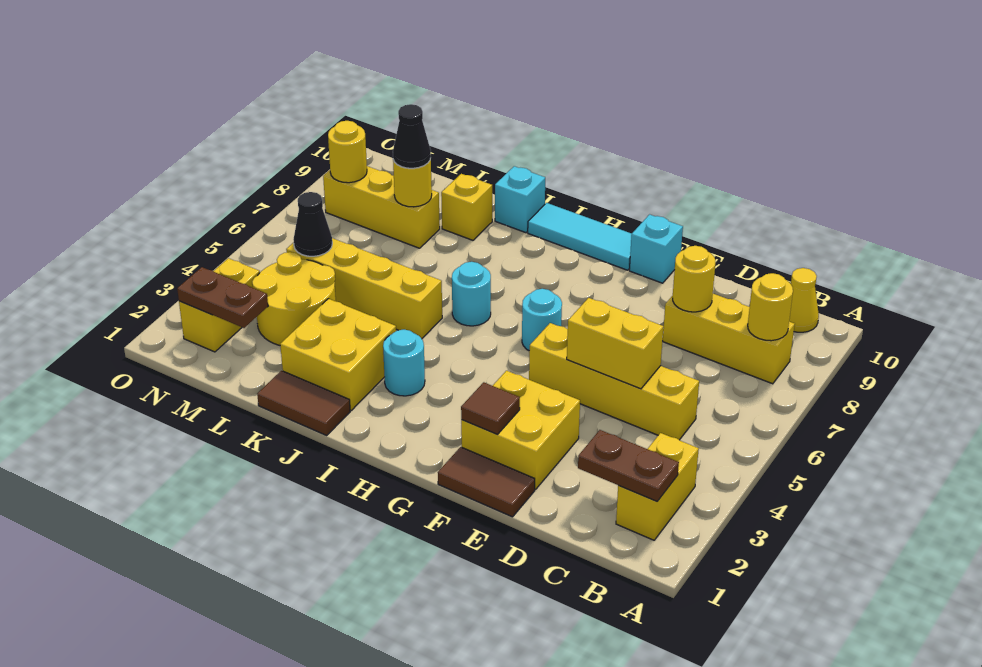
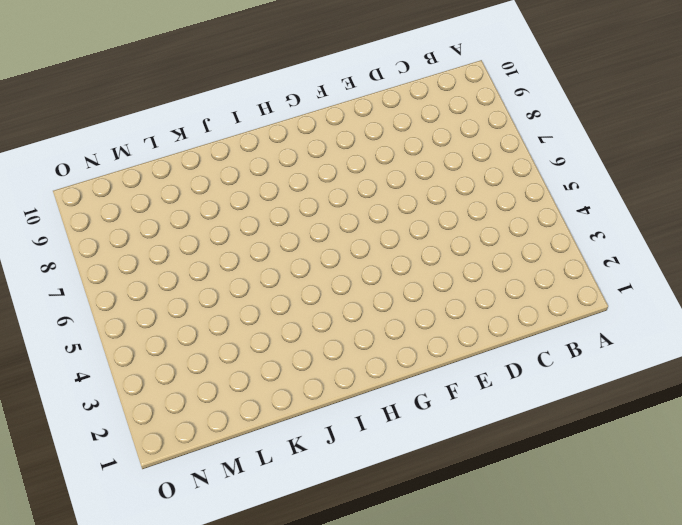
none -> yellow 1x2 brick [616,433,699,540]
none -> yellow 1x3 brick [663,294,795,384]
none -> yellow 1x1 cone [789,268,819,332]

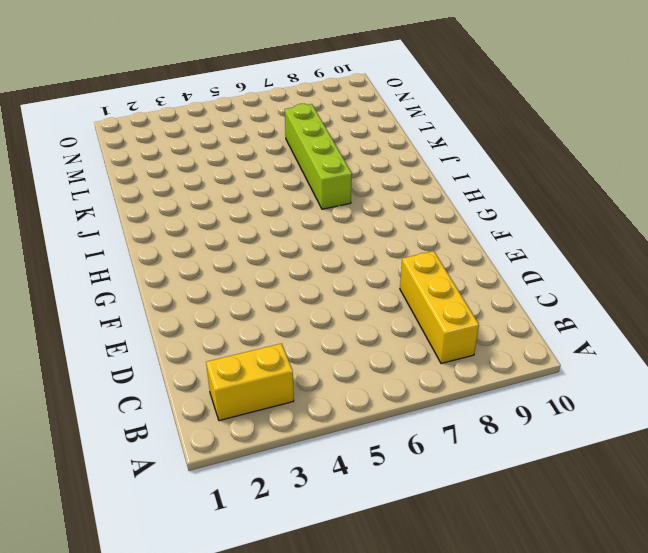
lime 1x4 brick [285,104,352,209] -> none
none -> yellow 1x1 cone [789,268,819,332]
none -> yellow 1x4 brick [529,323,699,440]
none -> brown 1x2 tile [438,447,535,517]

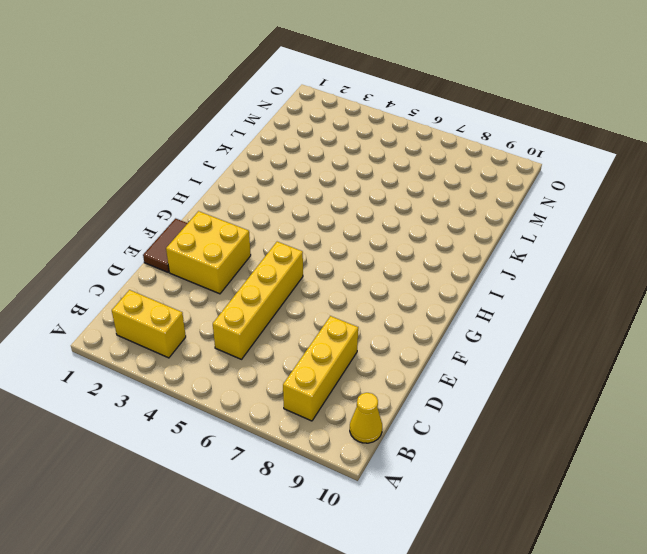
none -> cyan 1x1 brick [629,214,683,283]
none -> cyan 1x1 round brick [522,289,562,351]
none -> cyan 1x3 tile [528,203,632,270]

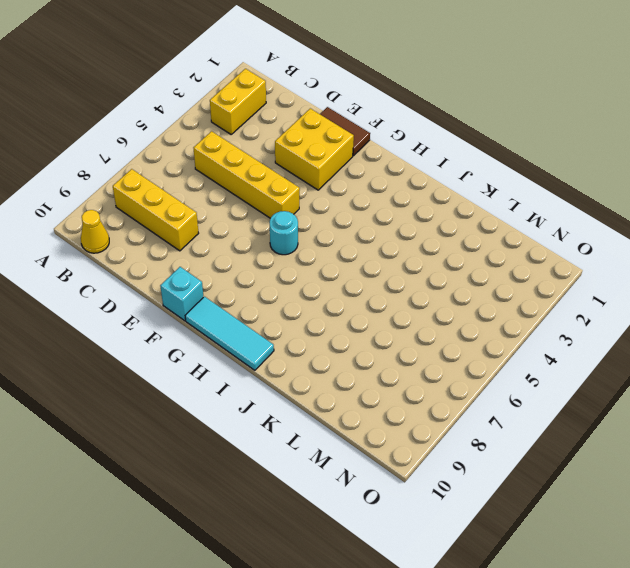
none -> cyan 1x1 round brick [383,330,425,396]
none -> cyan 1x1 round brick [452,262,491,326]
none -> brown 1x2 tile [257,371,350,435]

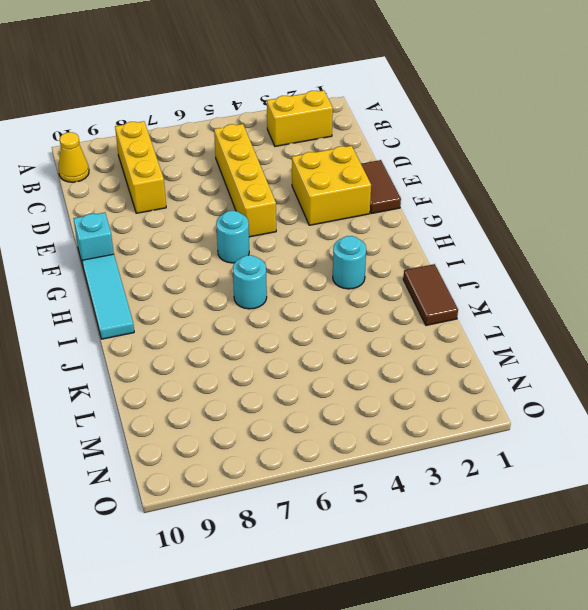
none -> yellow 2x2 brick [280,299,396,410]
none -> yellow 1x4 brick [286,238,442,339]
none -> cyan 1x1 brick [495,166,545,233]

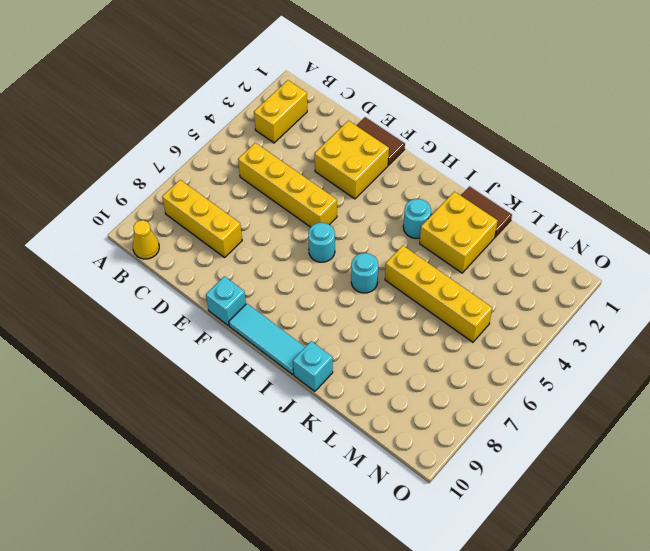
none -> yellow 1x1 brick [441,174,492,240]
none -> yellow 2x2 round brick [252,252,336,345]
none -> yellow 1x3 brick [323,166,440,248]

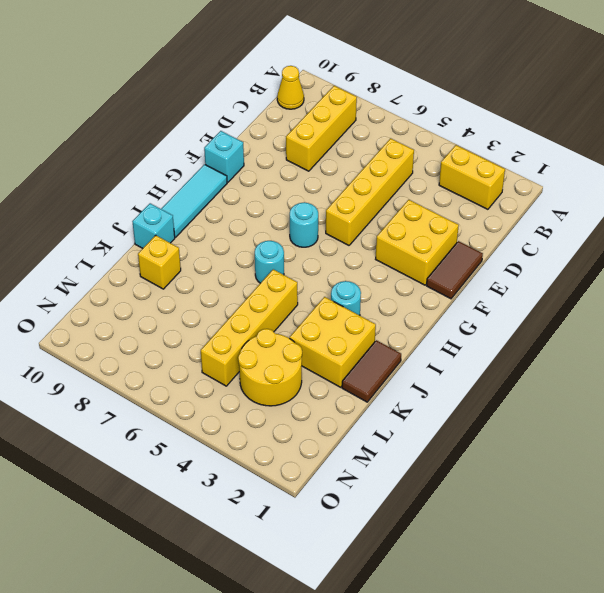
none -> yellow 1x3 brick [323,166,440,248]
none -> yellow 1x2 brick [179,258,260,352]
none -> brown 1x2 plate [578,430,679,501]

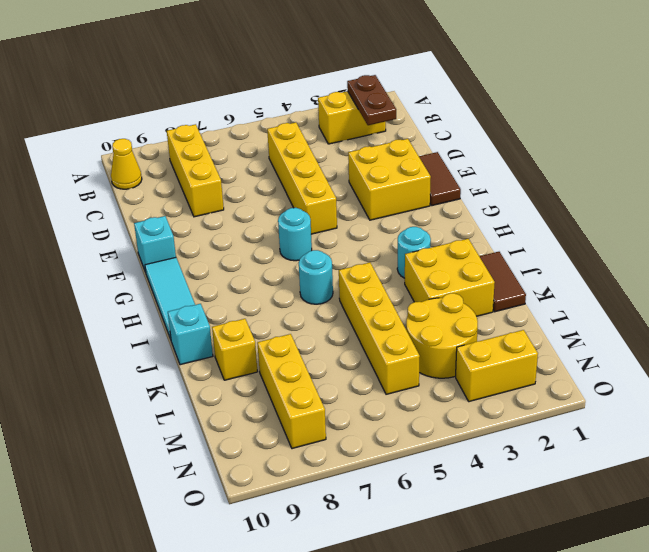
none -> yellow 1x1 round brick [748,273,793,341]
none -> yellow 1x2 brick [567,298,664,389]
none -> yellow 1x1 round brick [673,246,715,312]

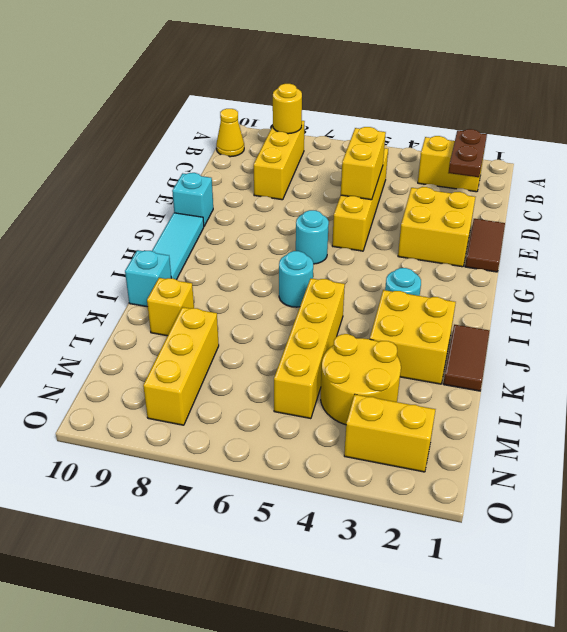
none -> yellow 1x1 round brick [673,246,715,312]
none -> brown 1x1 tile [461,382,520,434]
none -> yellow 1x1 round brick [393,159,432,207]

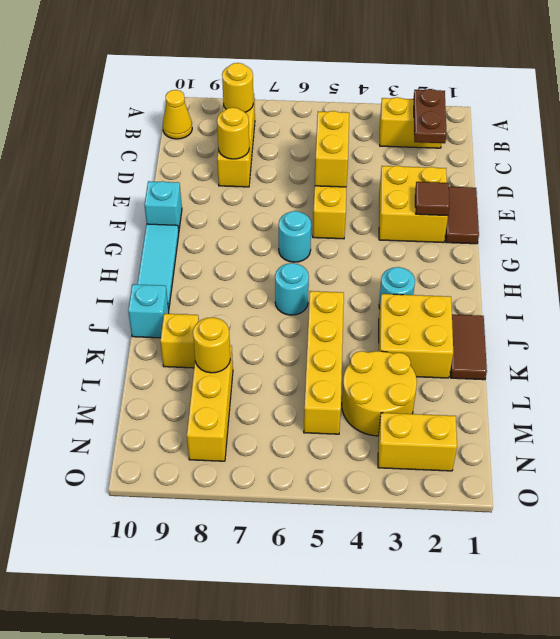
none -> brown 1x2 plate [177,267,268,328]
none -> black 1x1 cone [293,192,332,256]
none -> yellow 1x1 round brick [328,121,367,183]

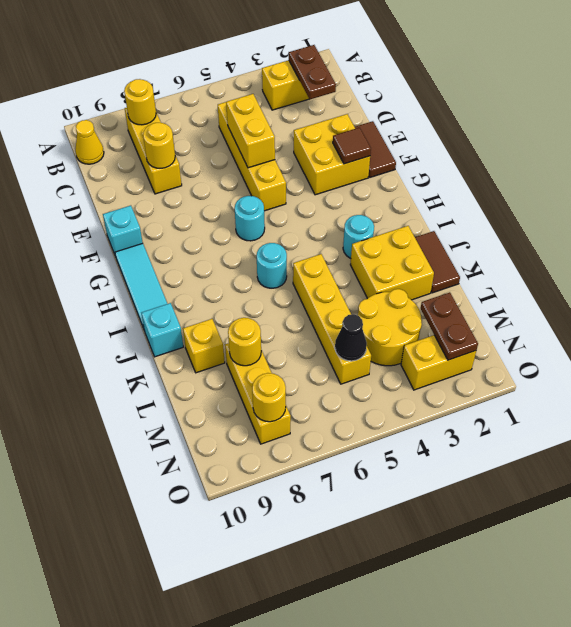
none -> black 1x1 cone [393,104,431,168]

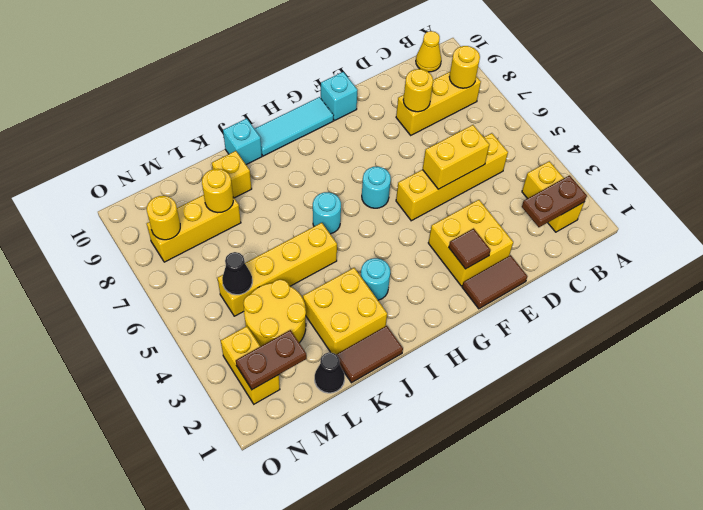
black 1x1 cone [315,352,345,393] -> black 1x1 cone moved to [393,104,431,168]

